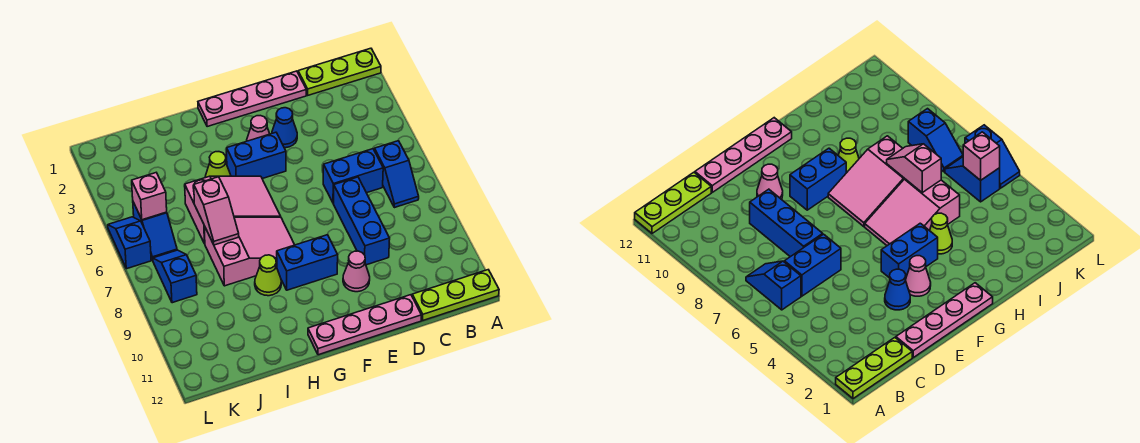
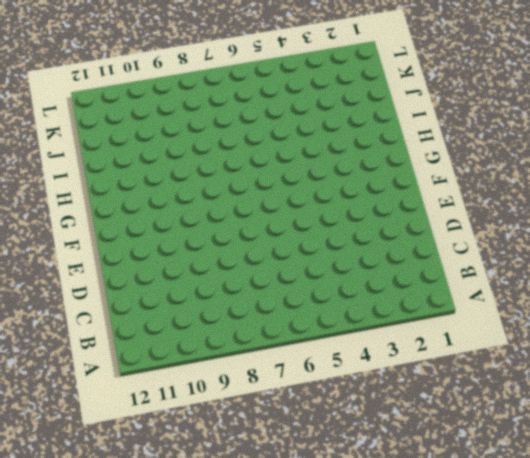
none -> lime 1x3 plate [298,48,381,95]
none -> lime 1x3 plate [412,270,499,321]
none -> blue 1x2 slope [374,141,419,208]

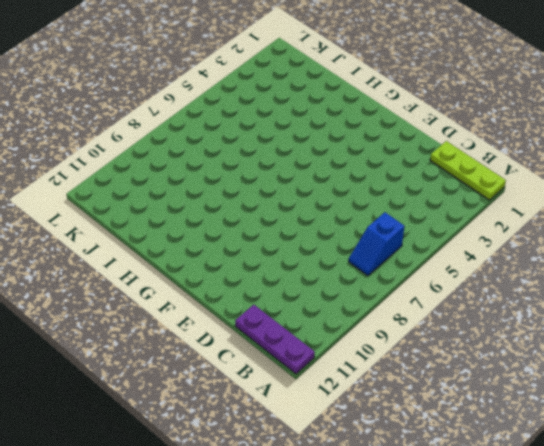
purple 1x3 plate [235,305,315,374] -> lime 1x3 plate [412,270,499,321]
none -> blue 1x2 brick [323,149,383,203]
none -> pink 1x4 plate [198,71,306,127]
none -> blue 1x3 brick [334,177,390,265]

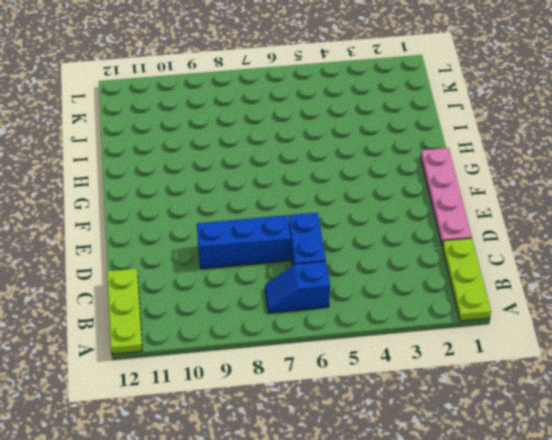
none -> pink 1x4 plate [308,295,422,355]
none -> blue 1x1 cone [272,108,297,148]
none -> pink 1x1 cone [343,251,370,292]

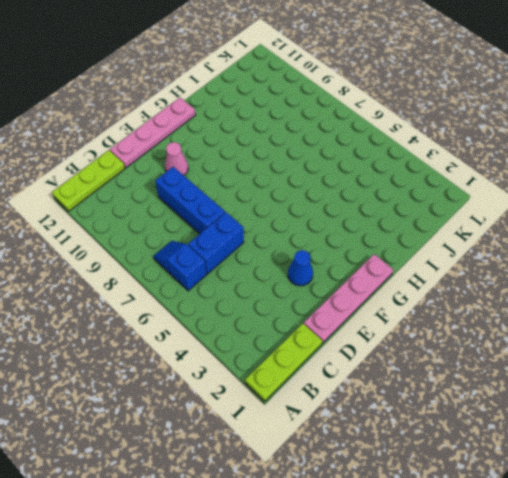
none -> pink 1x1 cone [247,116,270,141]
none -> blue 1x2 brick [227,132,286,179]
none -> blue 1x2 brick [277,235,338,290]

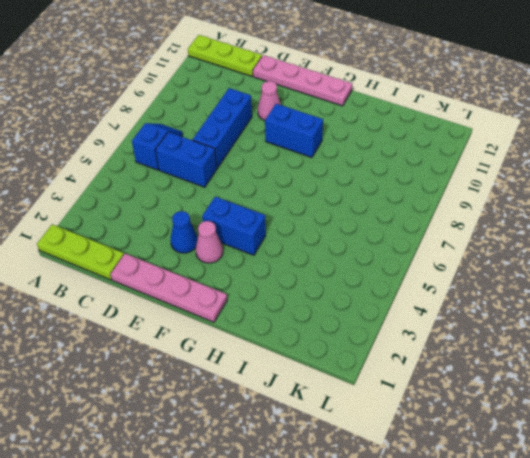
none -> pink 2x3 slope [184,176,281,244]
none -> pink 2x3 slope [204,217,294,286]
none -> lime 1x1 cone [205,152,231,178]

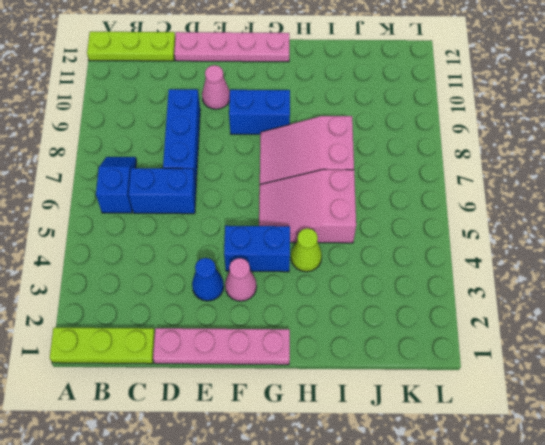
none -> lime 1x1 cone [255,255,281,296]
none -> blue 1x2 slope [133,202,177,260]
none -> blue 1x2 slope [153,250,197,303]

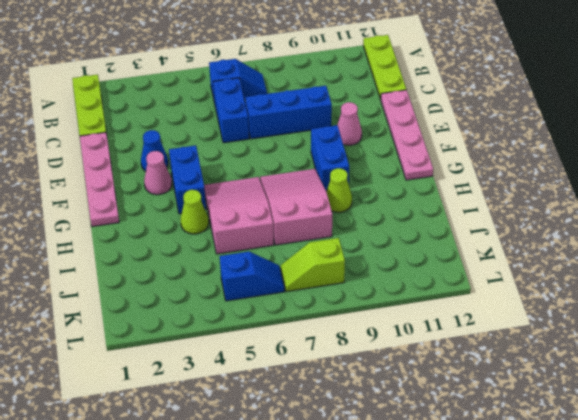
lime 1x2 slope [281,238,345,292] -> blue 1x2 slope [153,250,197,303]
none -> blue 1x2 slope [108,217,151,269]
none -> pink 1x2 slope [194,177,239,245]
none -> pink 1x1 brick [132,173,167,220]

